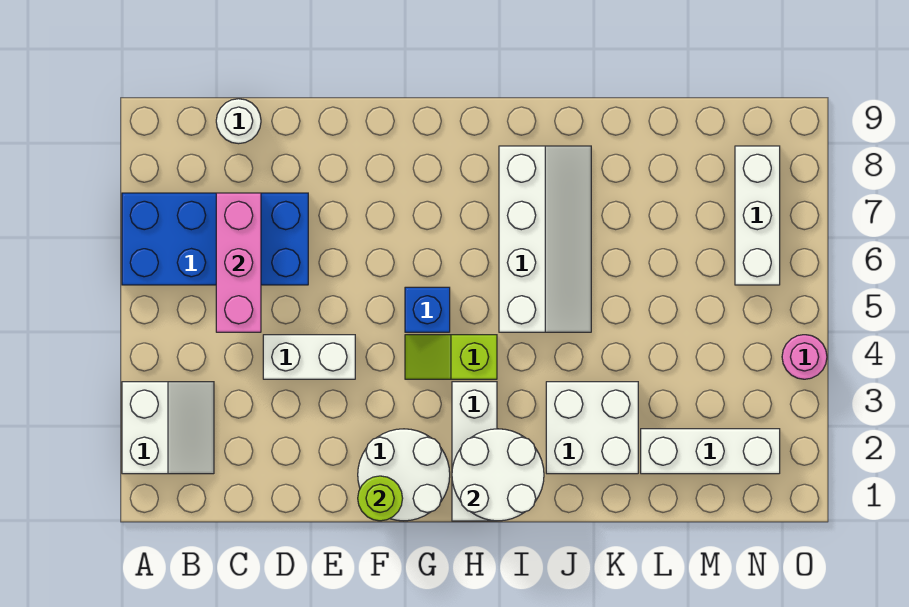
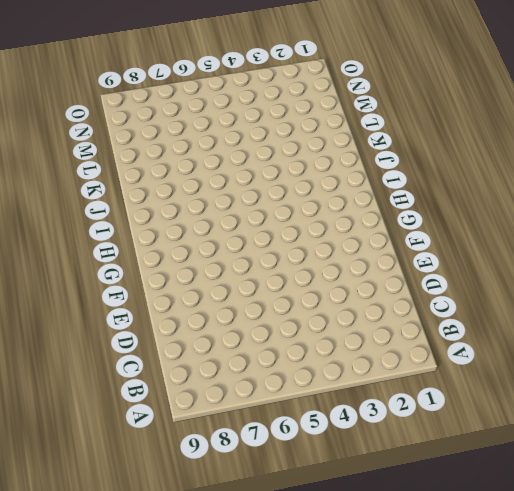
none -> white 2x2 slope [122,382,214,474]
none -> blue 2x4 brick [122,193,308,285]
none -> white 1x1 round brick [216,99,261,144]

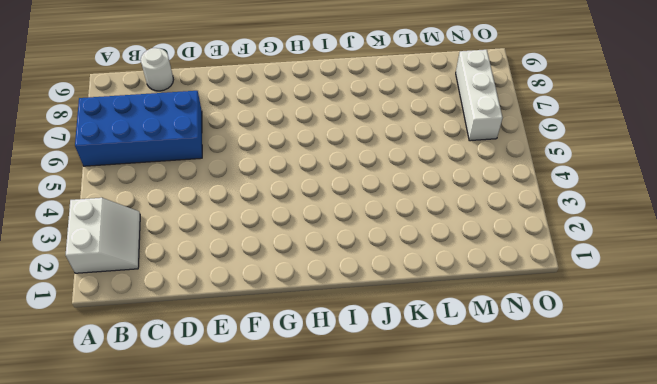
none -> white 1x2 brick [263,335,355,379]
none -> white 2x2 round brick [358,429,450,521]
none -> lime 1x2 slope [405,335,497,379]

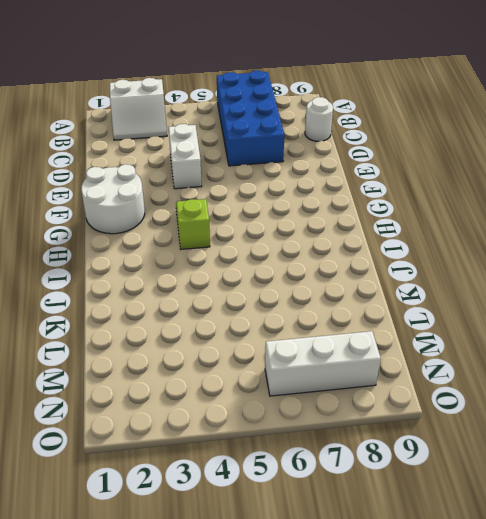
none -> blue 1x1 brick [405,287,450,332]
none -> white 1x3 brick [452,382,497,521]
none -> white 2x4 slope [499,146,591,332]

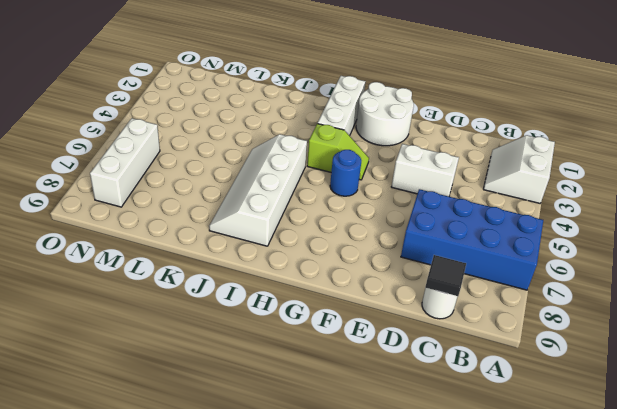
black 1x1 tile [425,255,466,296] -> none
blue 1x1 round brick [330,150,361,196] -> blue 1x1 brick [405,287,450,332]
none -> white 2x2 brick [546,382,638,474]
none -> white 1x3 brick [641,429,780,474]
none -> pink 1x1 round brick [782,335,827,379]

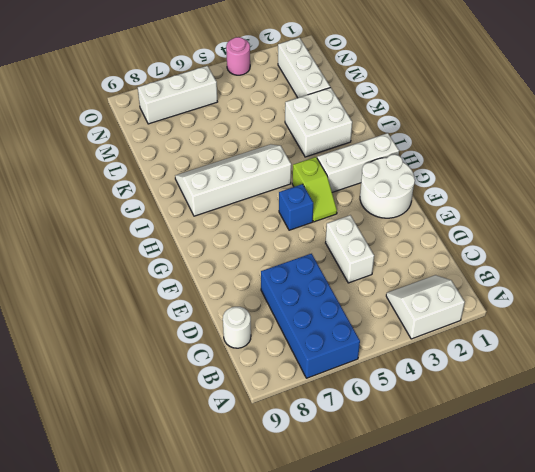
none -> pink 1x3 brick [216,193,261,332]
none -> lime 1x1 round brick [358,476,403,521]
none -> white 2x2 round brick [452,429,544,521]

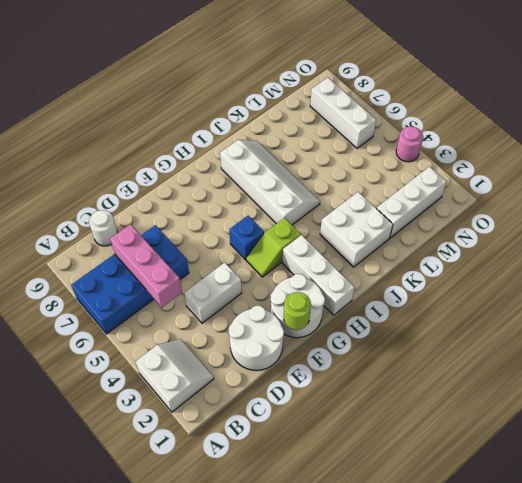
white 2x2 round brick [229,306,284,370] -> white 2x2 round brick moved to [452,429,544,521]

